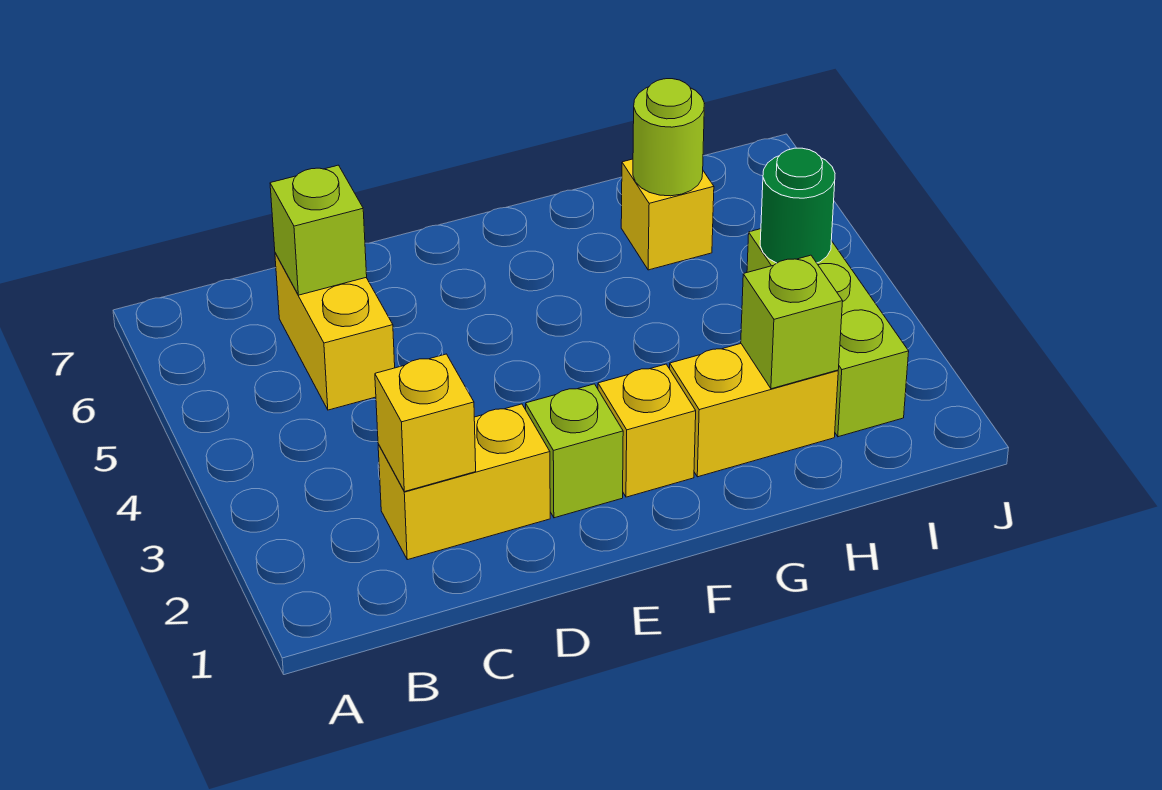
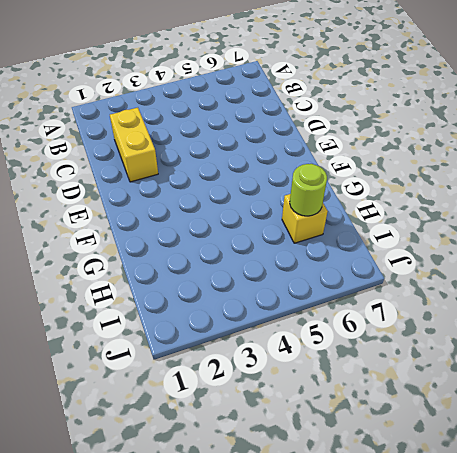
none -> yellow 1x2 brick [275,253,395,410]
none -> lime 1x1 brick [526,384,623,518]
none -> yellow 1x1 brick [598,364,696,497]

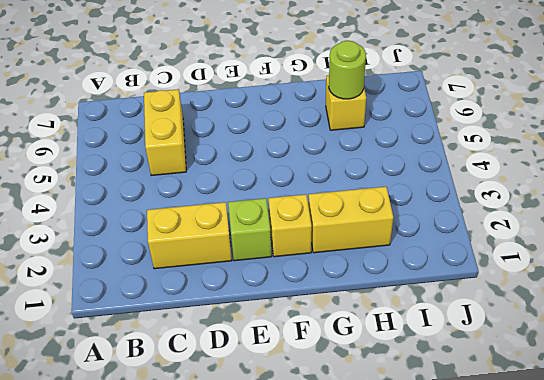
none -> lime 1x3 brick [747,229,909,437]
none -> yellow 1x1 brick [375,354,476,492]
none -> lime 1x1 brick [270,165,367,295]

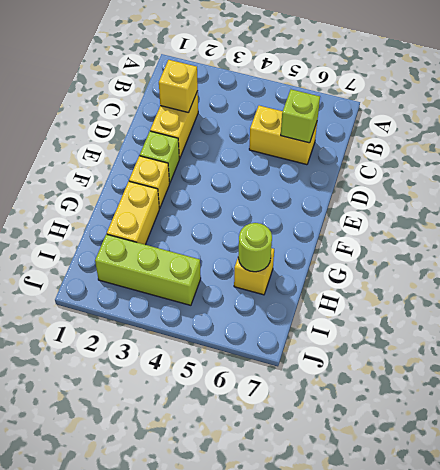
none -> lime 1x1 brick [741,255,843,389]
none -> green 1x1 round brick [760,148,835,263]

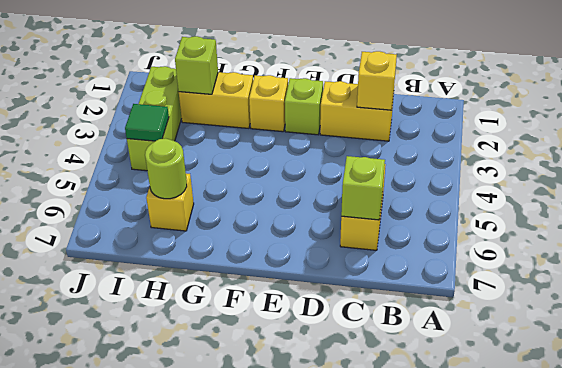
green 1x1 tile [125,104,169,141] -> green 1x1 round brick [760,148,835,263]

